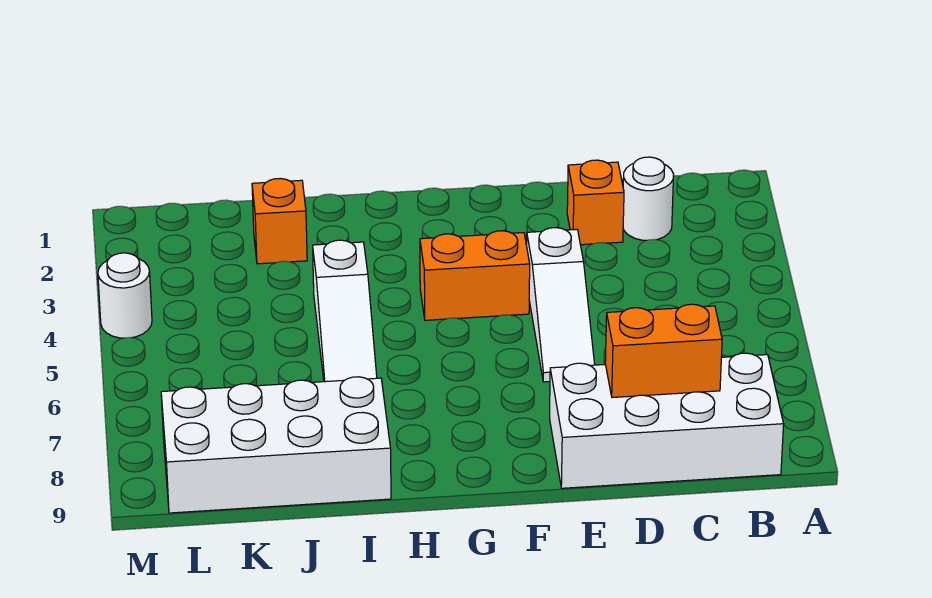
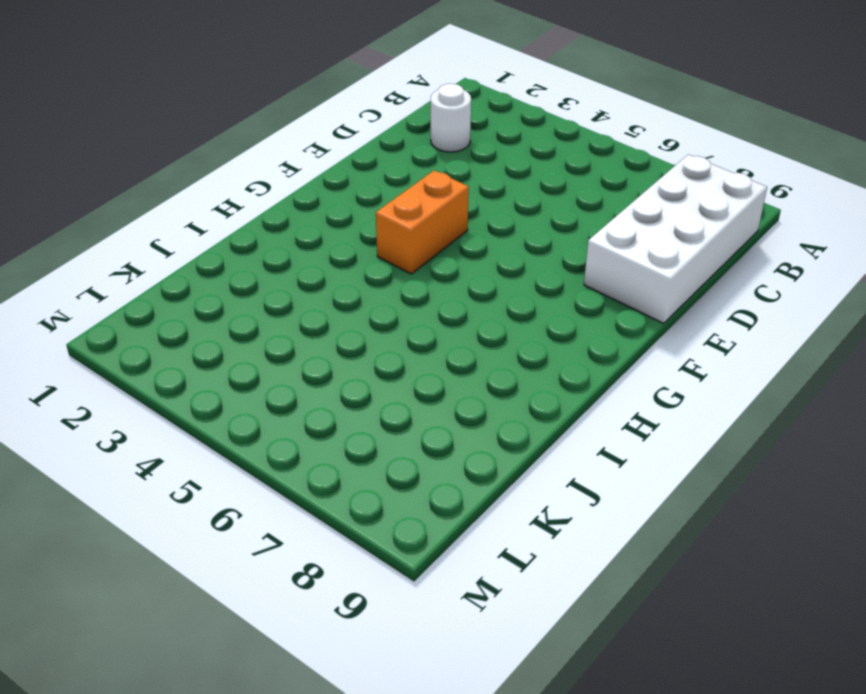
none -> orange 1x1 brick [567,160,624,245]
none -> white 1x3 slope [527,228,595,382]

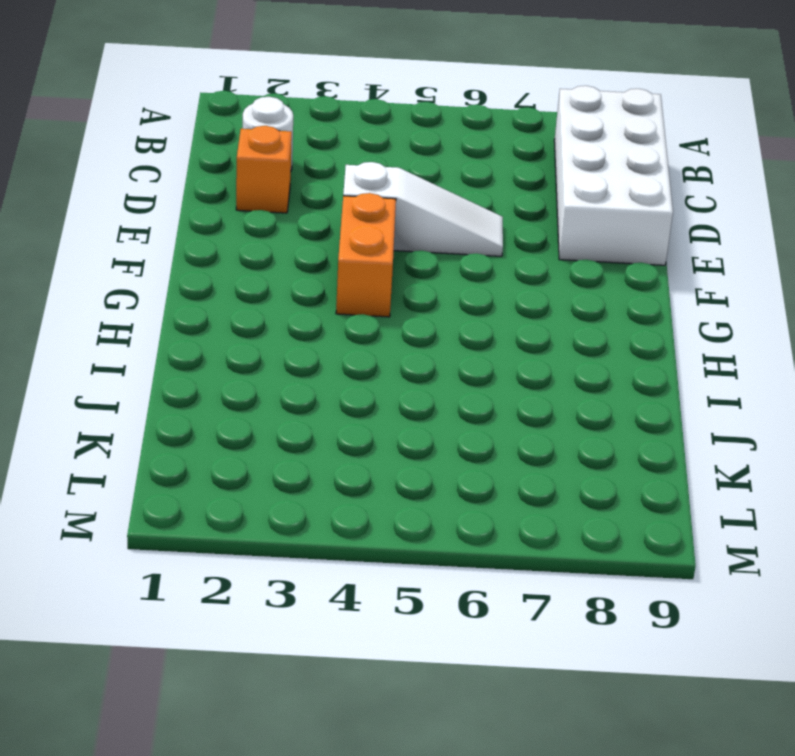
none -> white 1x3 slope [313,240,377,382]
none -> white 2x4 brick [161,377,391,513]

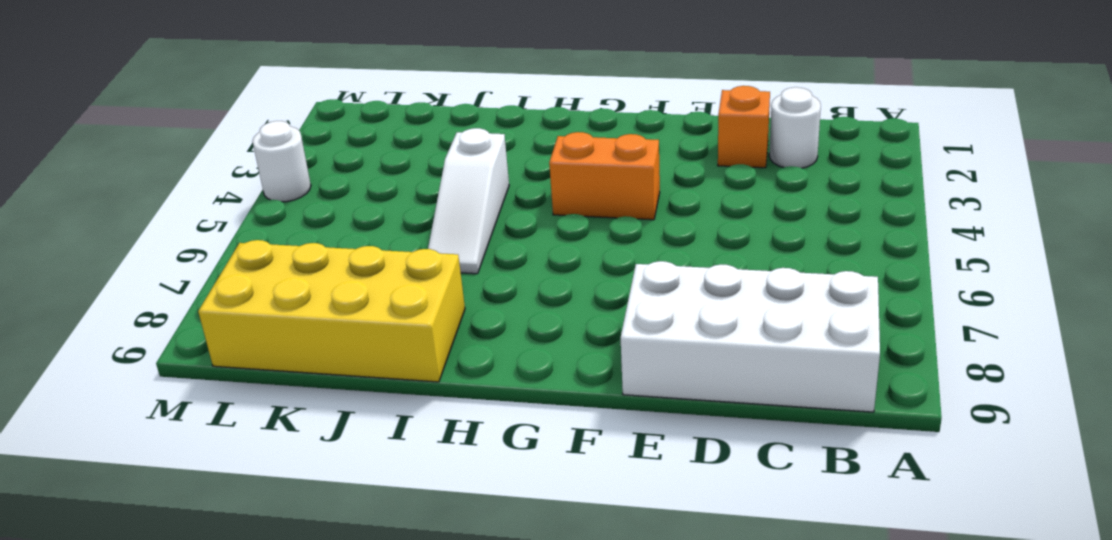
yellow 2x4 brick [198,240,465,382] -> white 2x4 brick [161,377,391,513]
none -> white 1x3 slope [527,228,595,382]
none -> orange 1x1 brick [252,178,307,264]

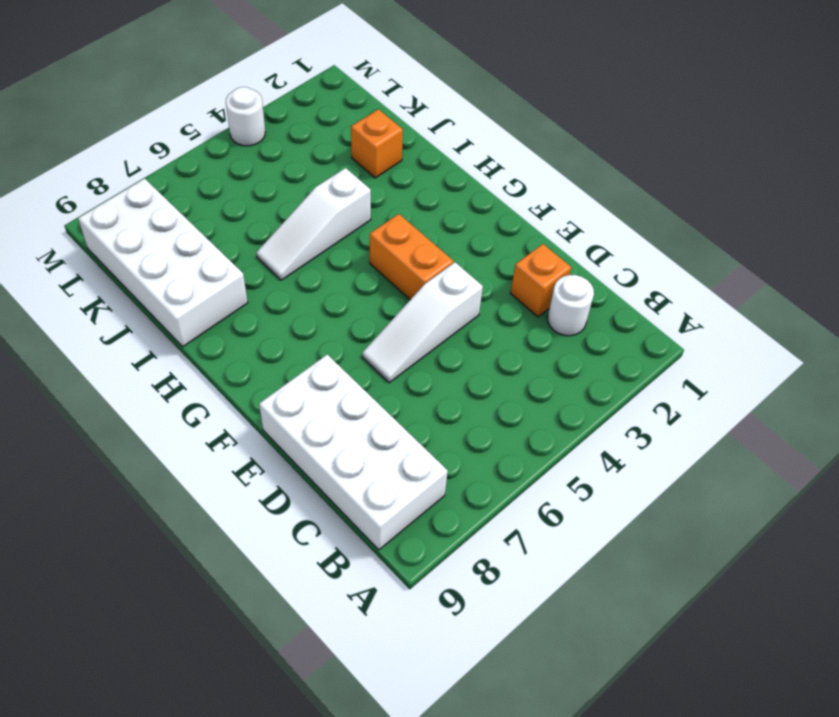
none -> orange 1x2 brick [605,304,722,397]

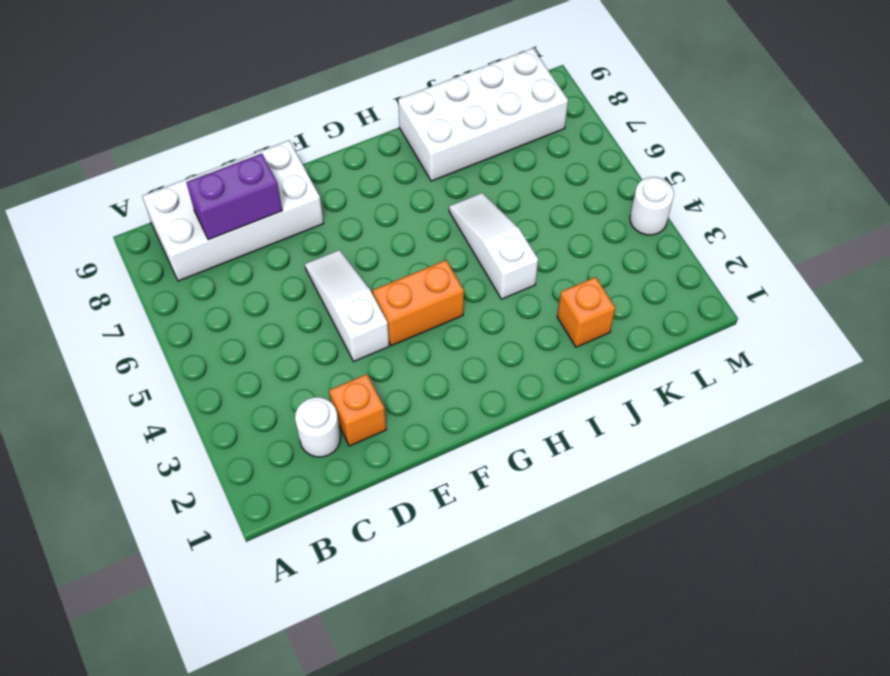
purple 1x2 brick [186,154,282,240] -> orange 1x2 brick [605,304,722,397]

